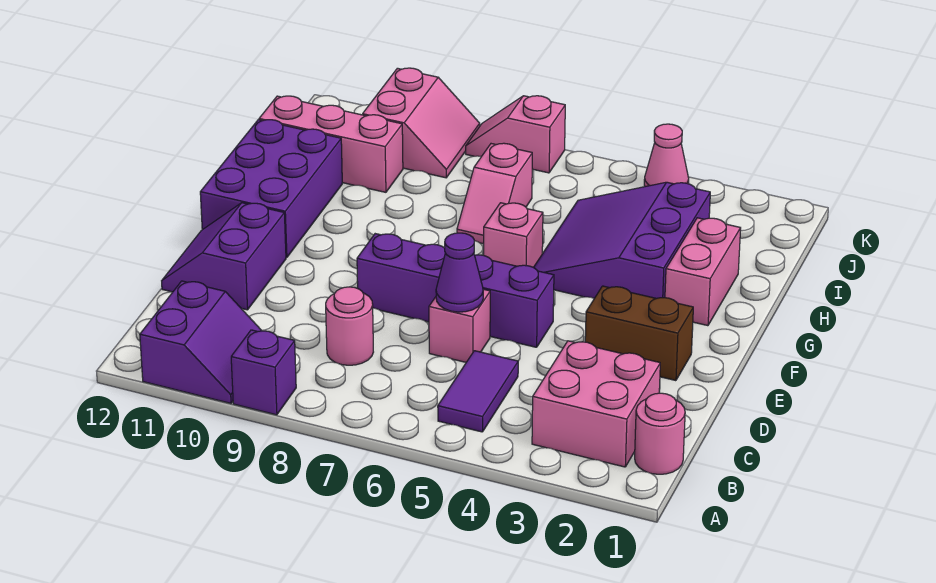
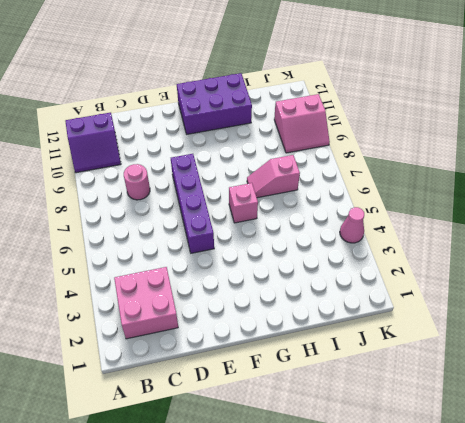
none -> purple 1x1 brick [231,330,296,415]
none -> pink 1x1 round brick [635,393,685,474]
none -> purple 1x2 tile [438,351,518,432]

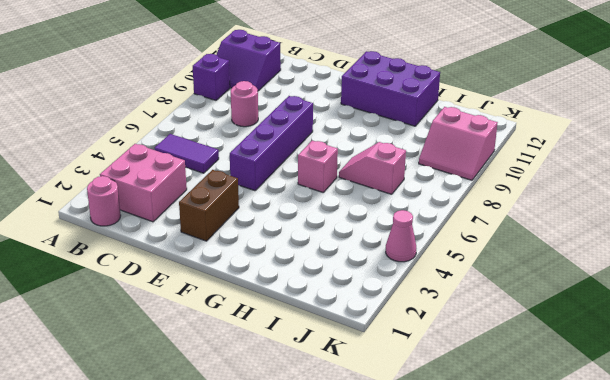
none -> pink 1x1 brick [429,289,490,362]
none -> purple 2x2 slope [162,203,286,310]
none -> pink 1x2 brick [665,218,741,326]

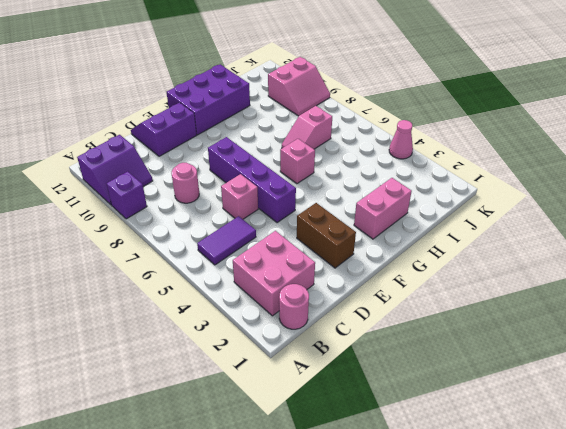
none -> purple 3x3 slope [534,182,710,298]
none -> pink 1x3 brick [259,96,403,192]
none -> pink 1x2 slope [466,96,565,173]

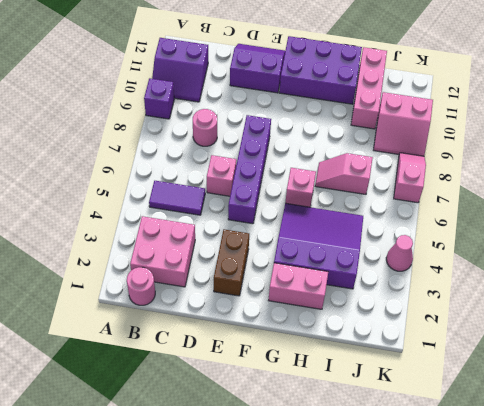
none -> purple 1x1 cone [436,233,483,312]

